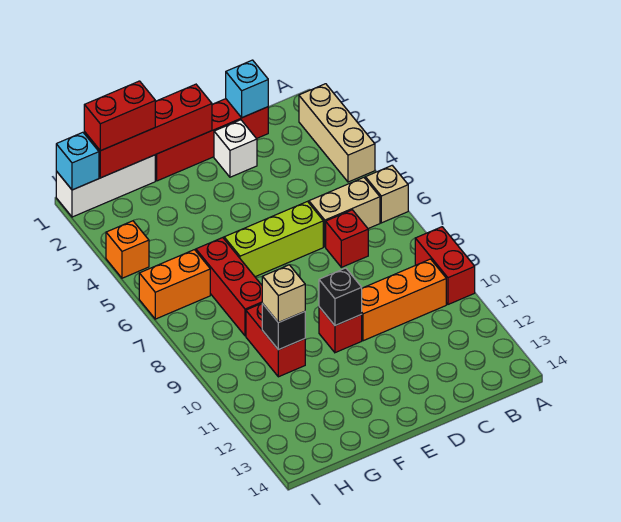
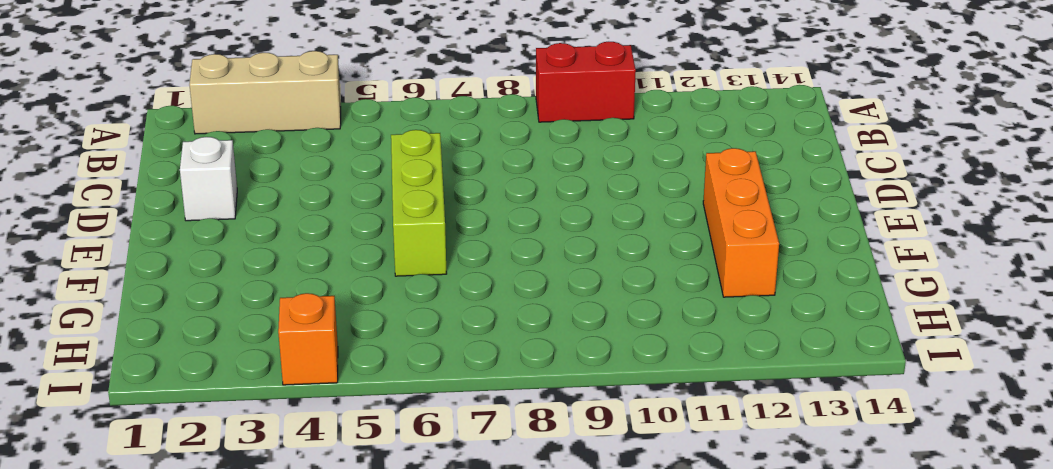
orange 1x3 brick [703,148,779,297] -> orange 1x3 brick moved to [361,259,446,341]
none -> tan 1x1 brick [365,166,408,223]
none -> tan 1x2 brick [309,178,380,247]
none -> red 1x4 brick [155,99,268,181]

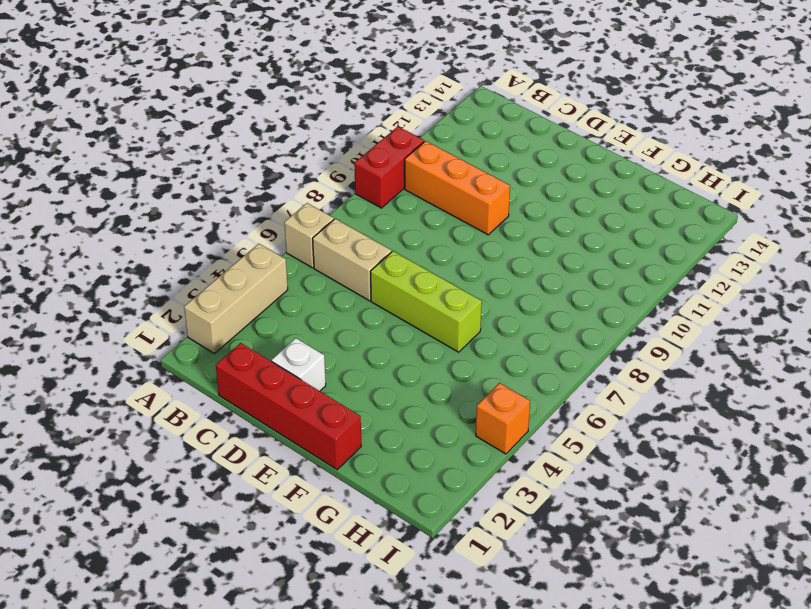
none -> red 1x1 brick [326,210,368,267]
none -> red 1x1 brick [319,307,362,353]
none -> white 1x3 brick [56,155,155,217]

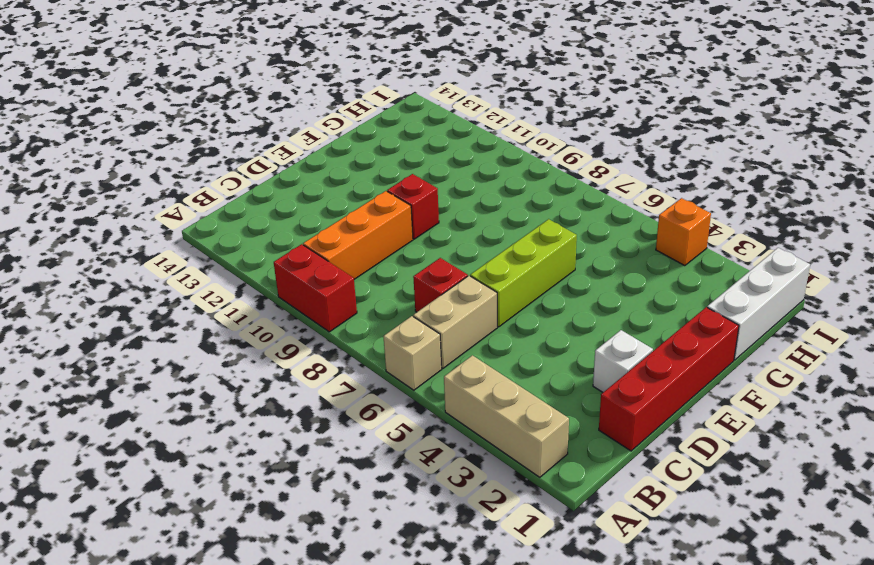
none -> red 1x3 brick [196,238,262,336]
none -> red 1x2 brick [246,304,305,377]
none -> orange 1x2 brick [139,250,210,319]

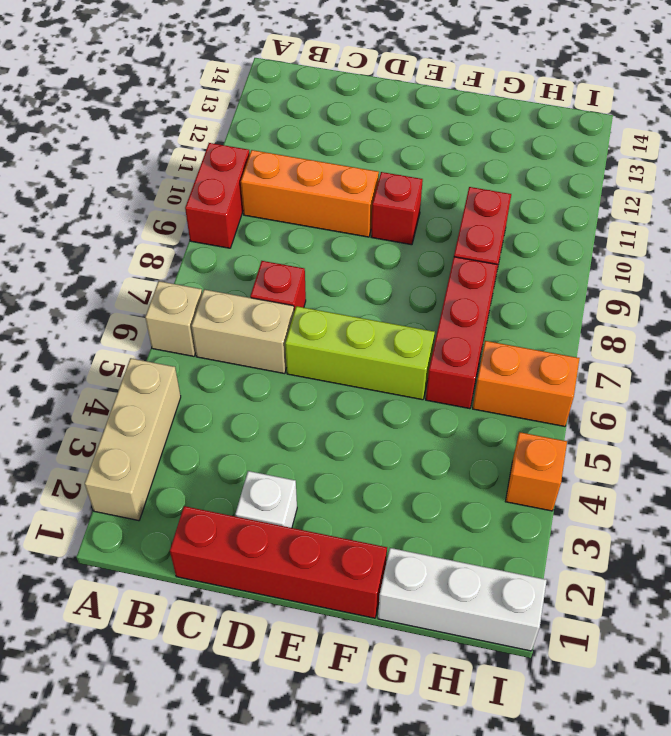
none -> cyan 1x1 brick [226,60,268,118]
none -> red 1x4 brick [84,84,212,178]
none -> black 1x1 brick [319,268,362,326]

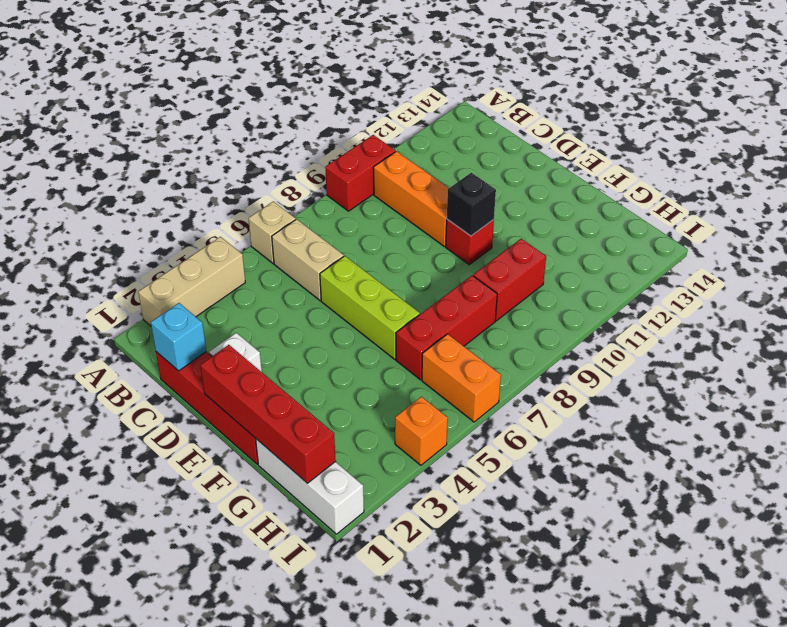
none -> red 1x1 brick [326,210,368,267]
none -> black 1x1 brick [262,303,305,350]
none -> cyan 1x1 brick [56,132,99,190]

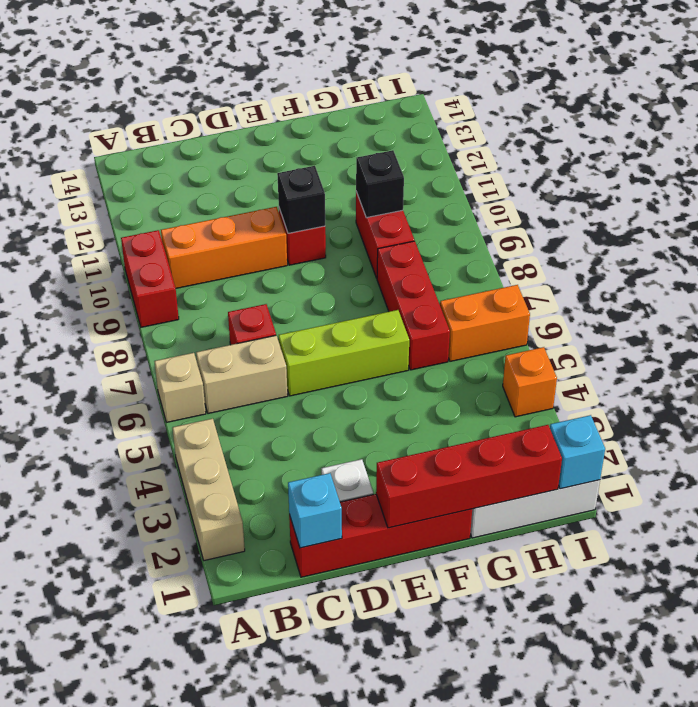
none -> red 1x2 brick [84,81,155,151]
none -> tan 1x1 brick [262,265,305,323]

